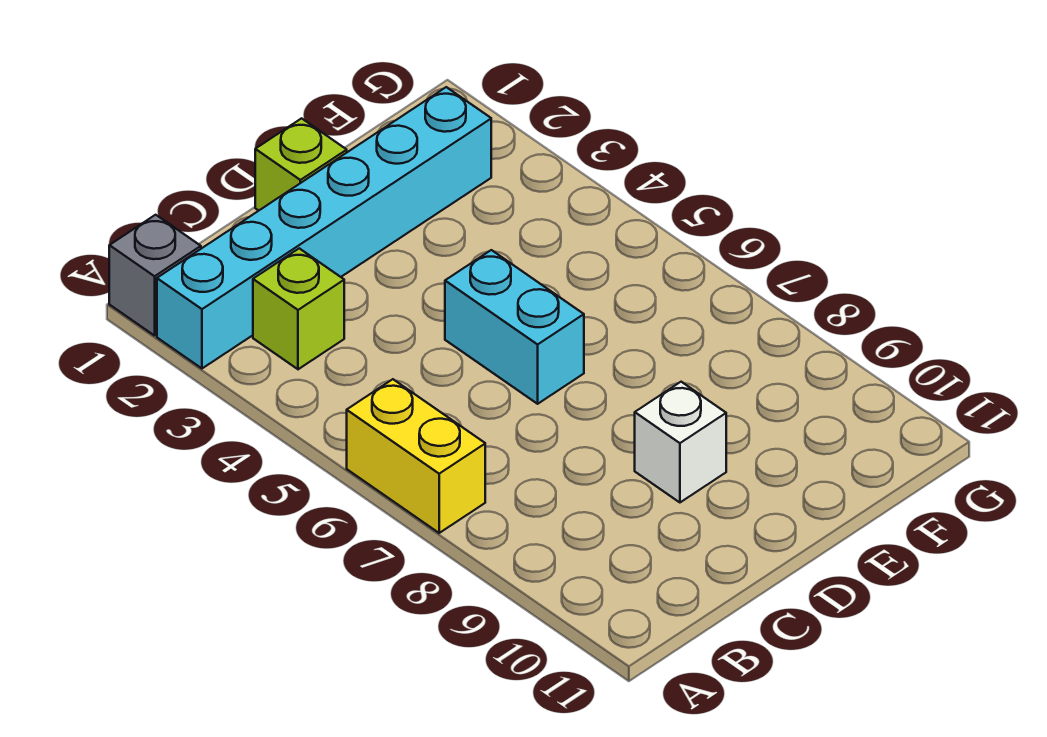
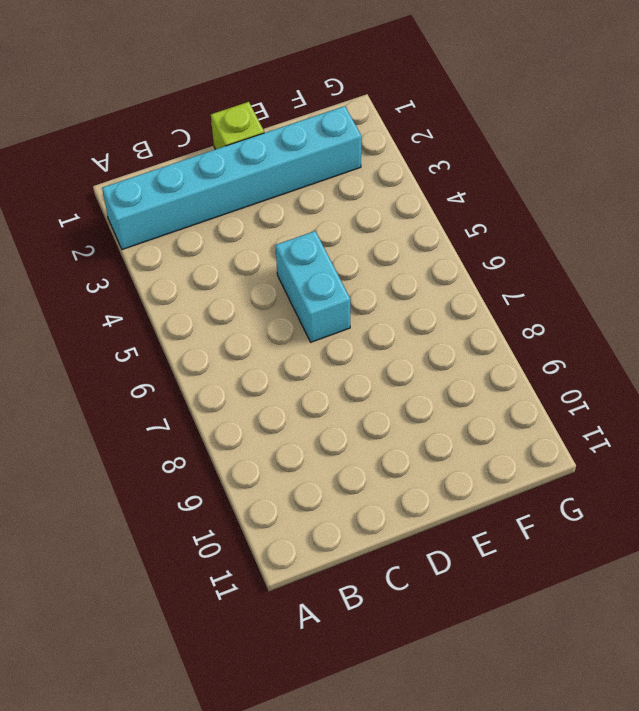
none -> grey 1x1 brick [109,215,201,336]
none -> yellow 1x2 brick [347,379,485,533]

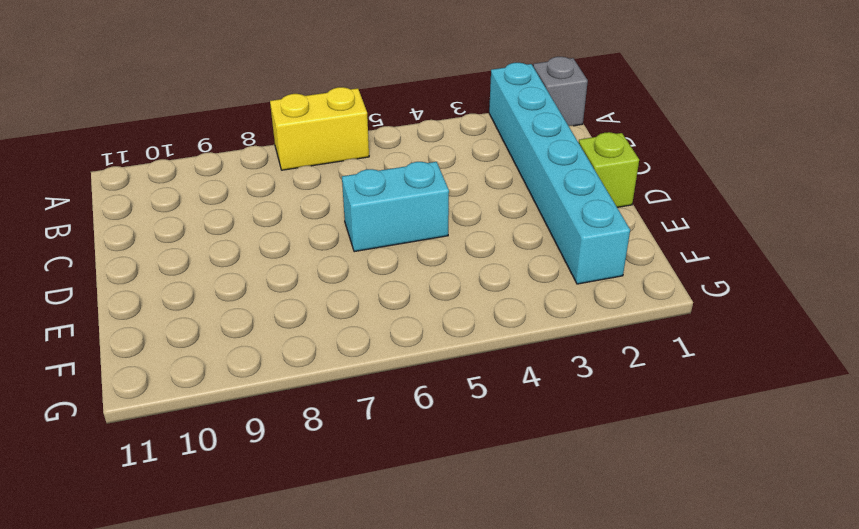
none -> lime 1x1 brick [253,248,344,369]
none -> white 1x1 brick [635,382,726,502]

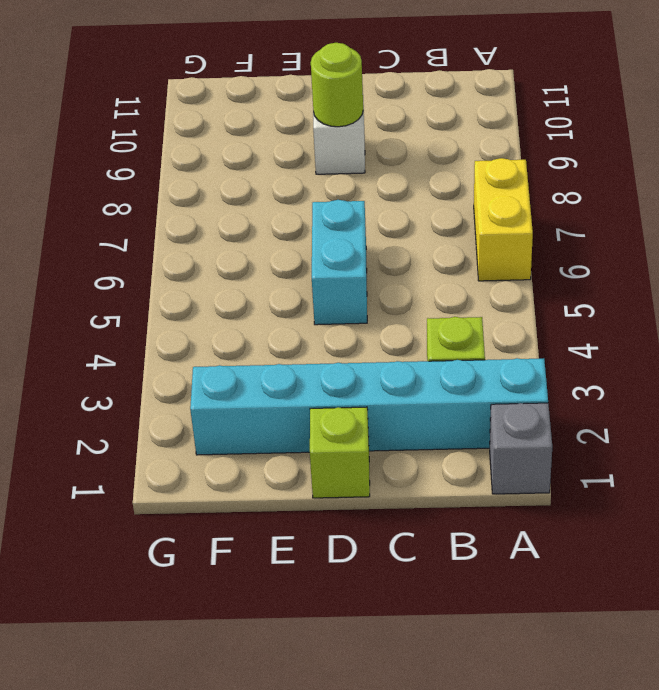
lime 1x1 round brick [311,43,363,127] -> none

